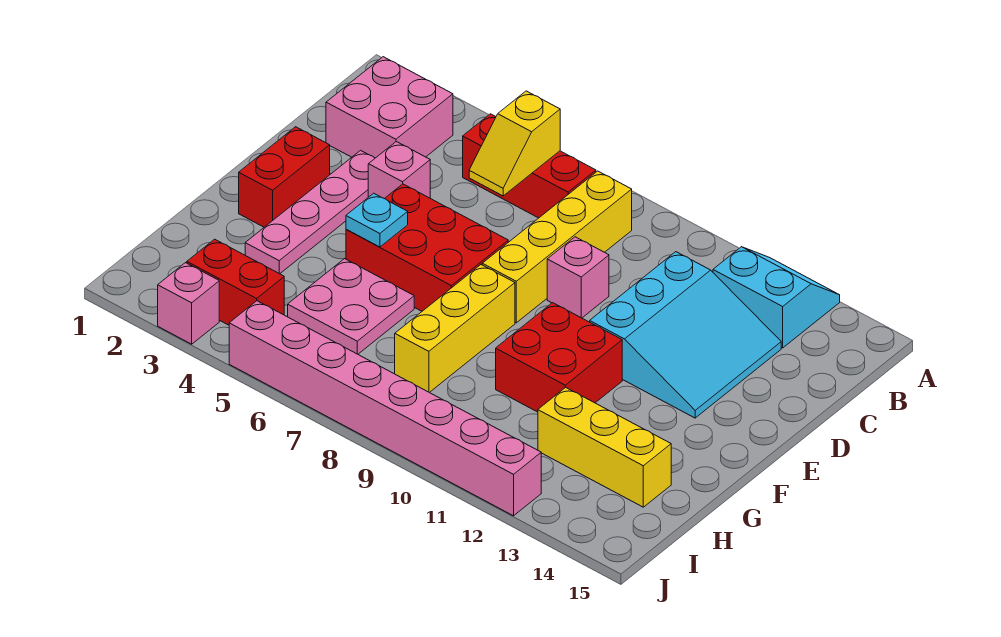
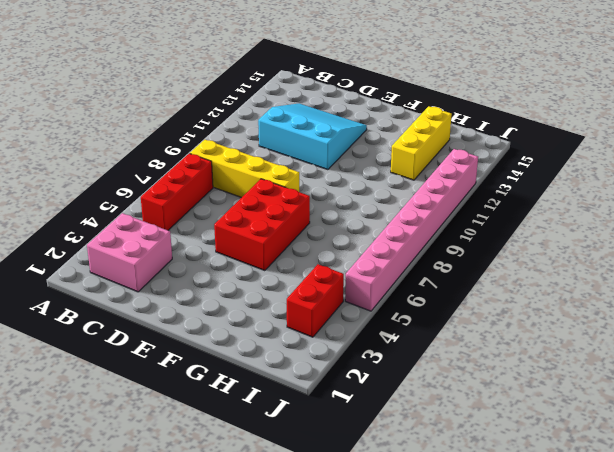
none -> cyan 2x2 slope [713,247,840,348]
none -> pink 1x4 plate [245,150,375,274]
none -> pink 1x1 brick [368,142,430,199]

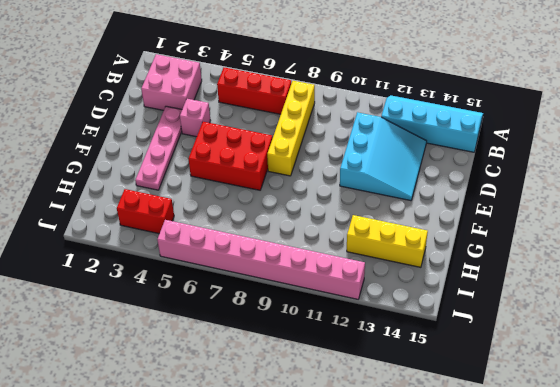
cyan 2x4 slope [381,95,483,152] -> cyan 2x2 slope [713,247,840,348]
none -> pink 1x1 brick [547,237,609,318]
none -> red 1x2 brick [239,127,330,227]
none -> yellow 1x3 brick [395,265,515,393]

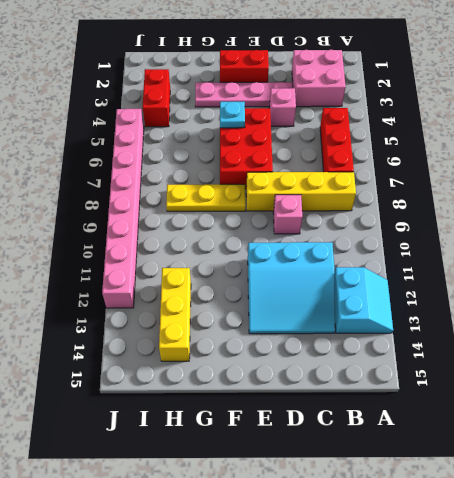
yellow 1x3 plate [166,184,246,211] -> yellow 1x3 brick [395,265,515,393]
none -> red 2x2 brick [496,303,622,412]
none -> pink 2x2 plate [288,259,414,354]
none -> pink 1x1 brick [158,263,219,344]

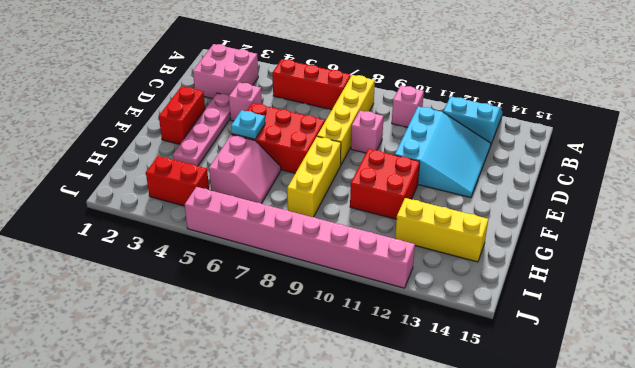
pink 1x1 brick [392,86,424,127] -> pink 1x1 brick moved to [158,263,219,344]
pink 2x2 slope [209,135,281,204] -> pink 2x2 plate [288,259,414,354]
none -> yellow 1x2 slope [469,91,560,196]

